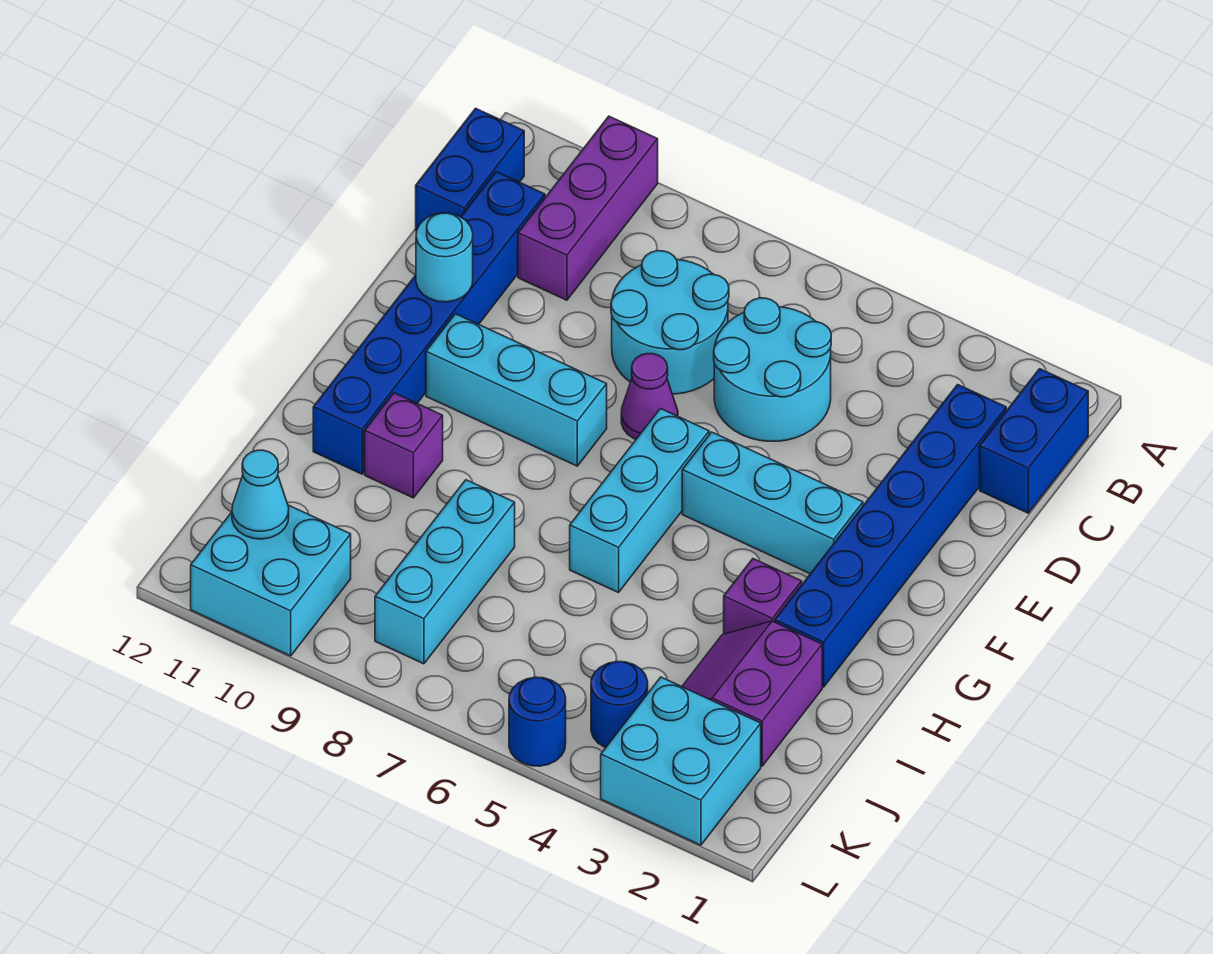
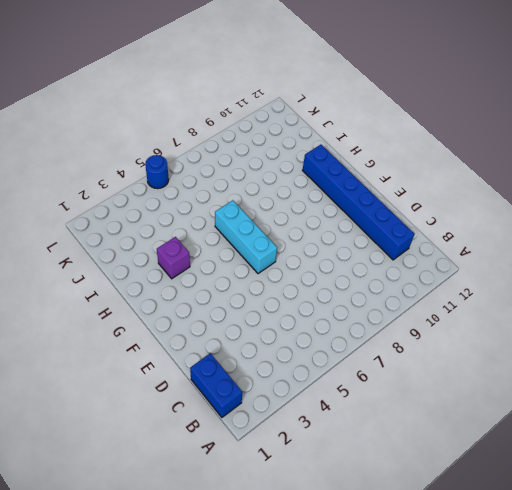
none -> purple 1x3 brick [518,116,658,300]
none -> blue 1x2 brick [416,108,524,231]
none -> blue 1x6 brick [775,385,1006,687]

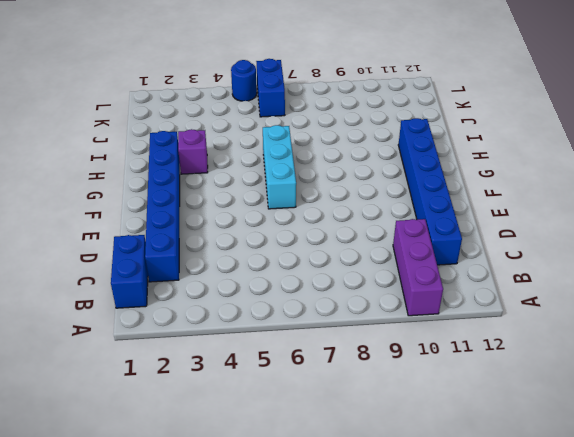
blue 1x2 brick [256,59,285,117] -> blue 1x2 brick moved to [416,108,524,231]
none -> cyan 2x2 round brick [714,298,831,441]
none -> cyan 2x2 round brick [611,251,729,394]
none -> purple 1x1 cone [621,354,678,439]

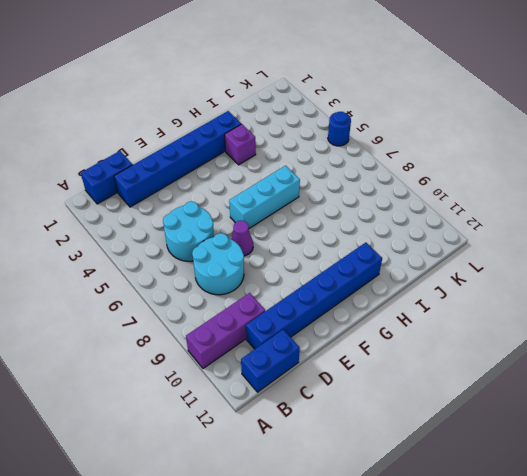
none -> cyan 1x3 brick [682,432,863,574]
none -> cyan 1x3 brick [426,314,607,466]
none -> purple 1x1 brick [365,393,443,498]

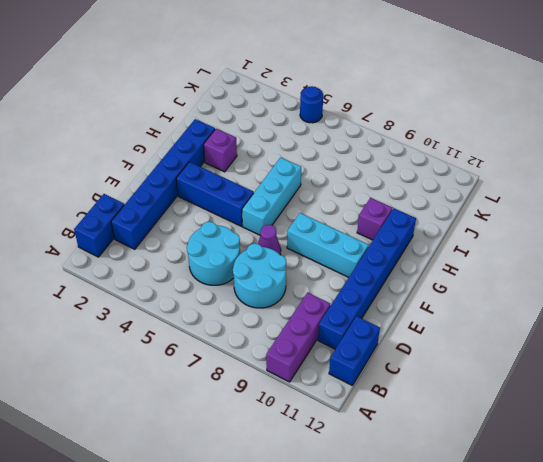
blue 1x3 brick [176,162,254,226] -> cyan 1x3 brick [682,432,863,574]
none -> purple 2x2 slope [682,621,822,766]
none -> cyan 1x3 brick [375,480,515,664]
none -> cyan 2x2 brick [601,677,761,845]

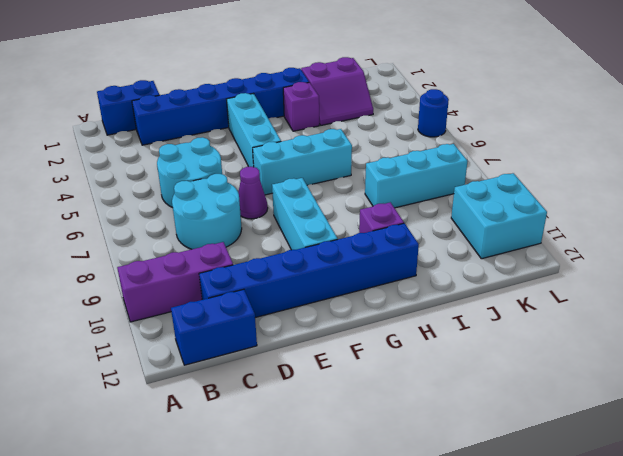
none -> cyan 2x2 brick [601,677,761,845]
none -> blue 1x1 round brick [591,662,648,748]
none -> cyan 1x1 round brick [416,213,473,302]

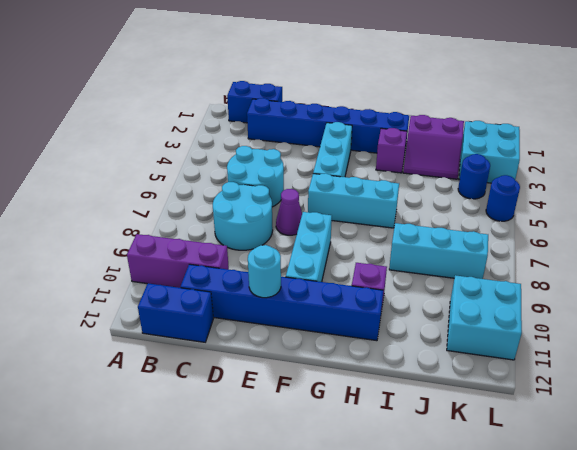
none -> cyan 1x1 cone [232,450,289,539]

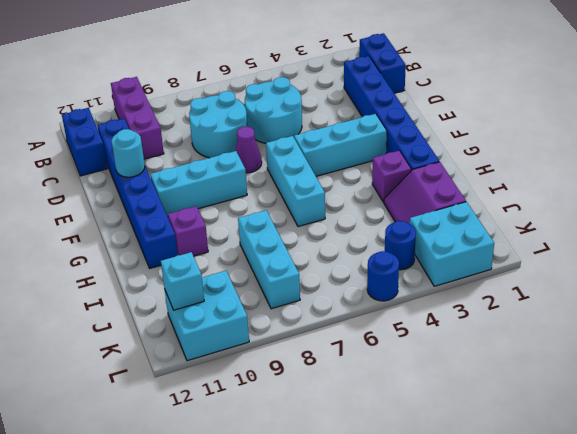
cyan 1x1 brick [161,252,204,310] -> cyan 1x1 cone [232,450,289,539]

